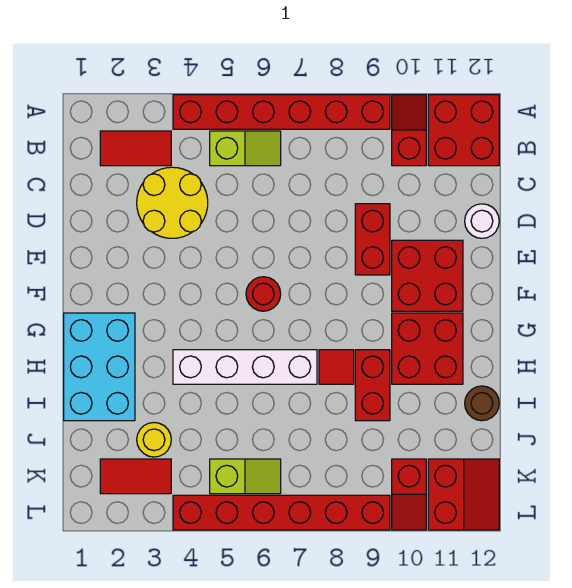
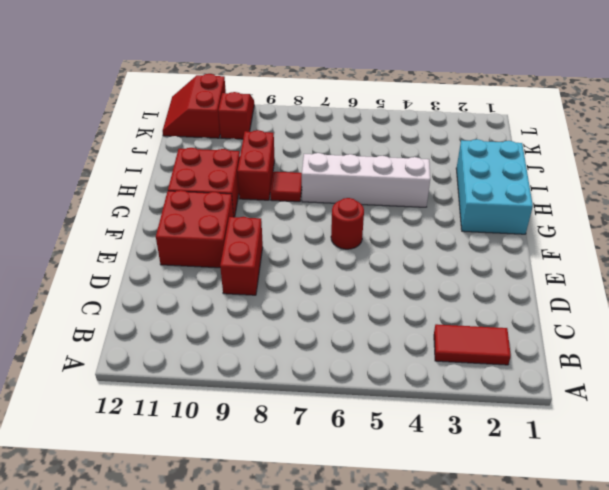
none -> red 1x6 brick [173,95,390,129]
none -> red 1x2 slope [392,95,426,166]
none -> red 2x2 brick [428,95,499,166]

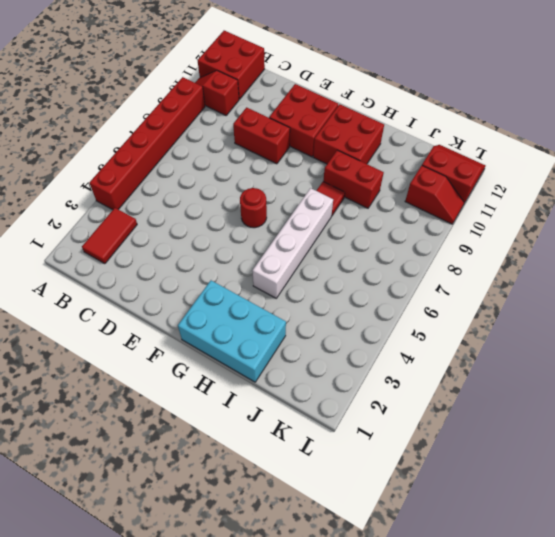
none -> lime 1x2 slope [210,131,281,166]
none -> yellow 2x2 round brick [137,167,208,238]
none -> white 1x1 round brick [465,204,499,238]

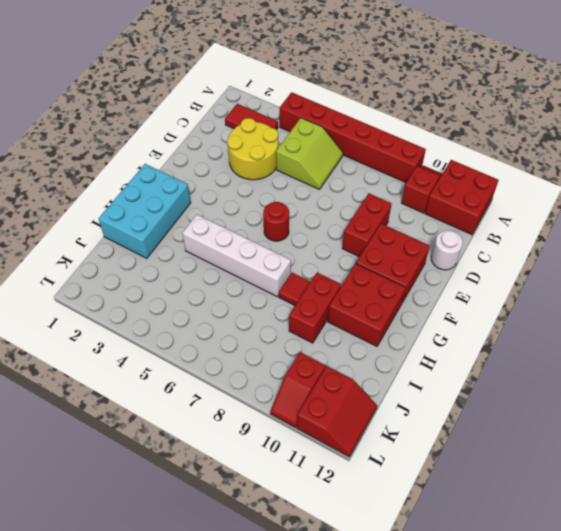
lime 2x2 slope [276,118,343,190] -> lime 1x2 slope [210,131,281,166]
none -> brown 1x1 round brick [465,386,499,421]
none -> yellow 1x1 round brick [137,423,171,457]
none -> red 1x2 tile [100,459,171,494]

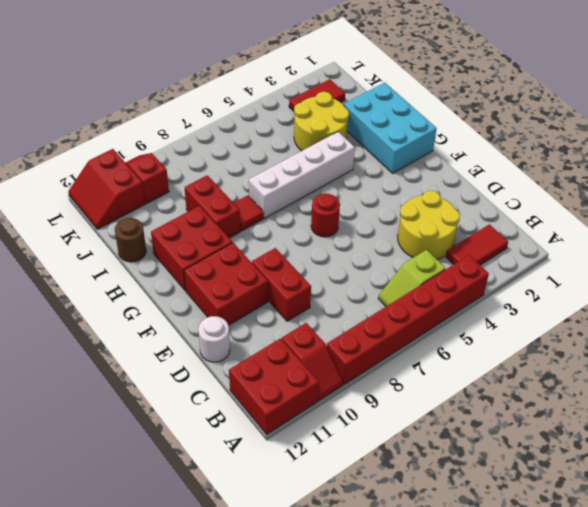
yellow 2x2 round brick [294,92,349,151] -> yellow 1x1 round brick [137,423,171,457]
none -> lime 1x2 slope [210,459,281,494]
none -> red 1x6 brick [173,495,390,530]

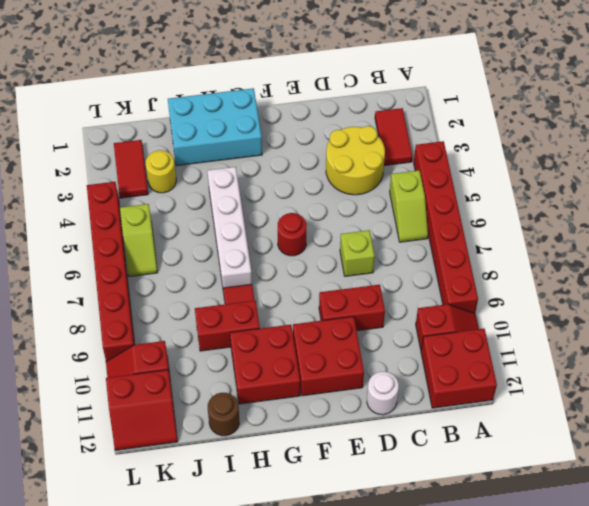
lime 1x1 brick [340,230,375,276] -> none

